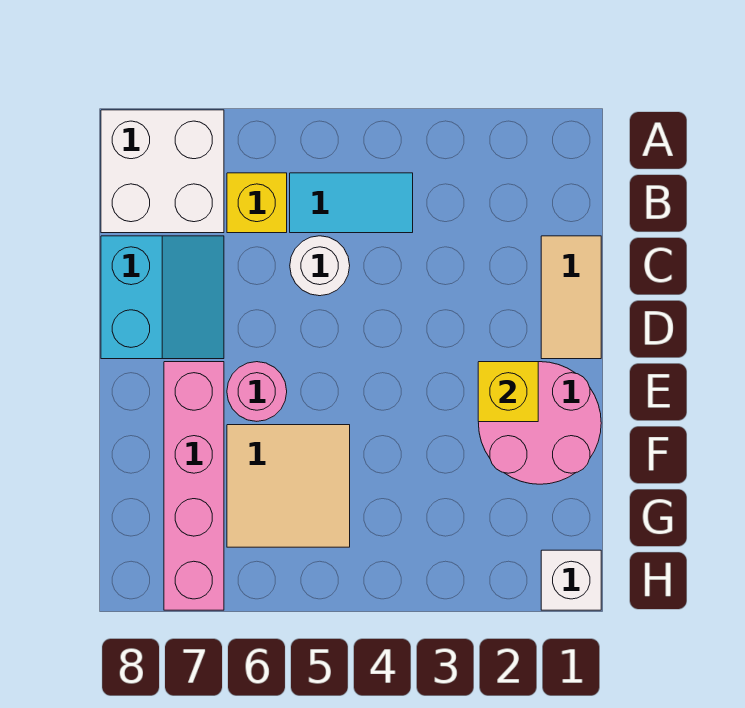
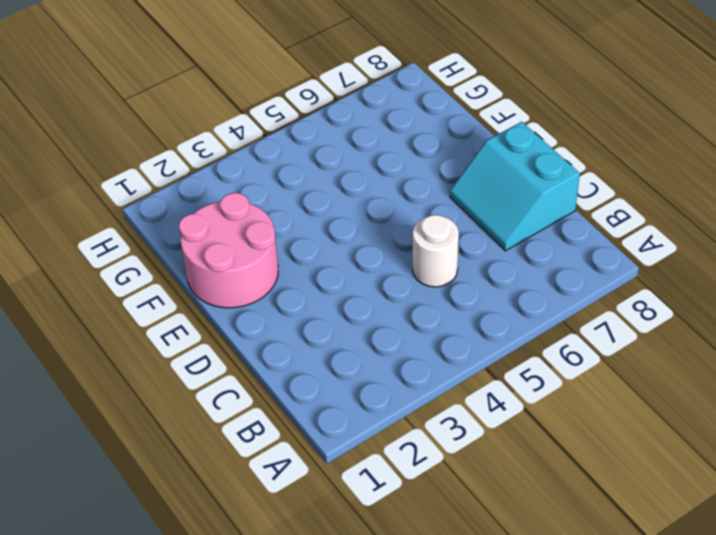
none -> white 2x2 brick [101,110,224,233]
none -> cyan 1x2 tile [290,173,413,233]
none -> yellow 1x1 brick [227,173,287,233]

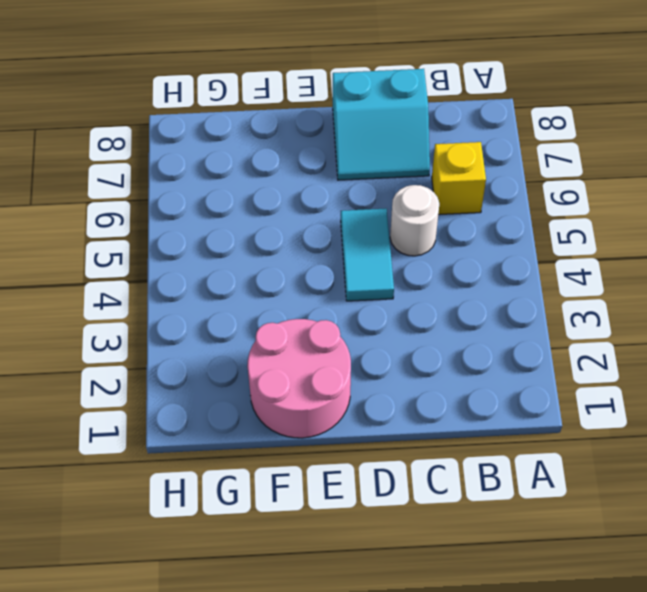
cyan 1x2 tile [341,209,394,301] -> cyan 1x2 tile moved to [290,173,413,233]
none -> white 2x2 brick [101,110,224,233]
none -> tan 1x2 tile [541,236,601,359]
none -> pink 1x1 round brick [227,362,287,421]

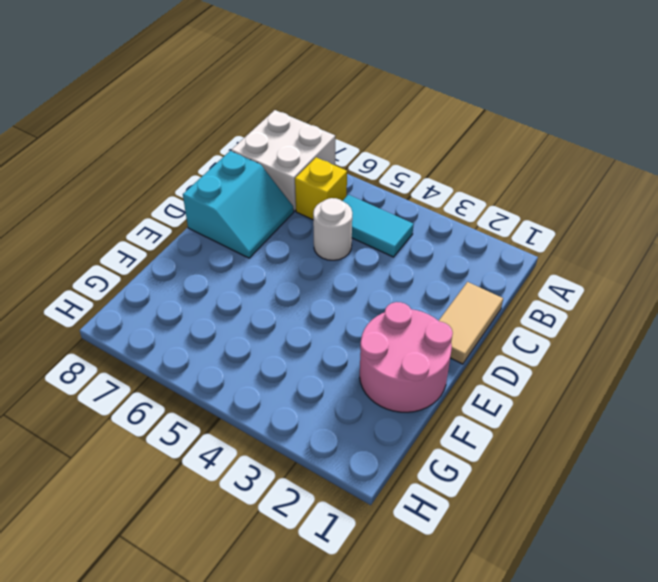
none -> pink 1x1 round brick [227,362,287,421]
none -> pink 1x4 brick [164,362,224,610]
none -> tan 2x2 tile [227,425,350,547]

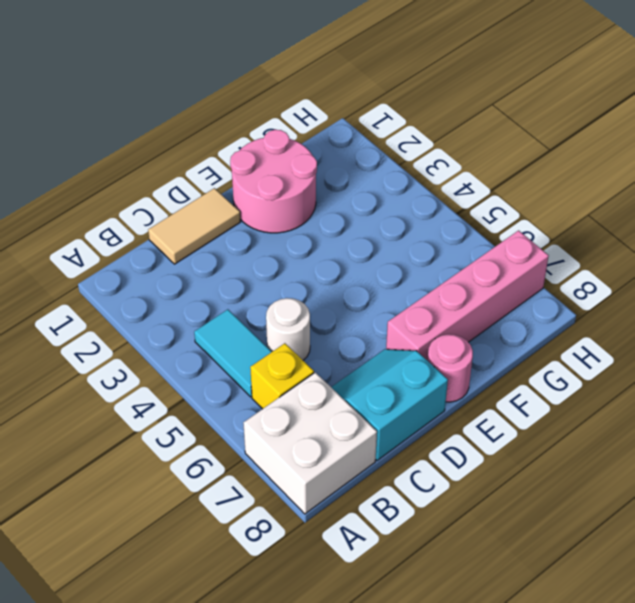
pink 1x1 round brick [428,334,473,402] -> pink 1x1 round brick moved to [227,362,287,421]
none -> tan 2x2 tile [227,425,350,547]
none -> white 1x1 brick [541,550,601,610]
none -> yellow 1x1 brick [478,362,538,422]

